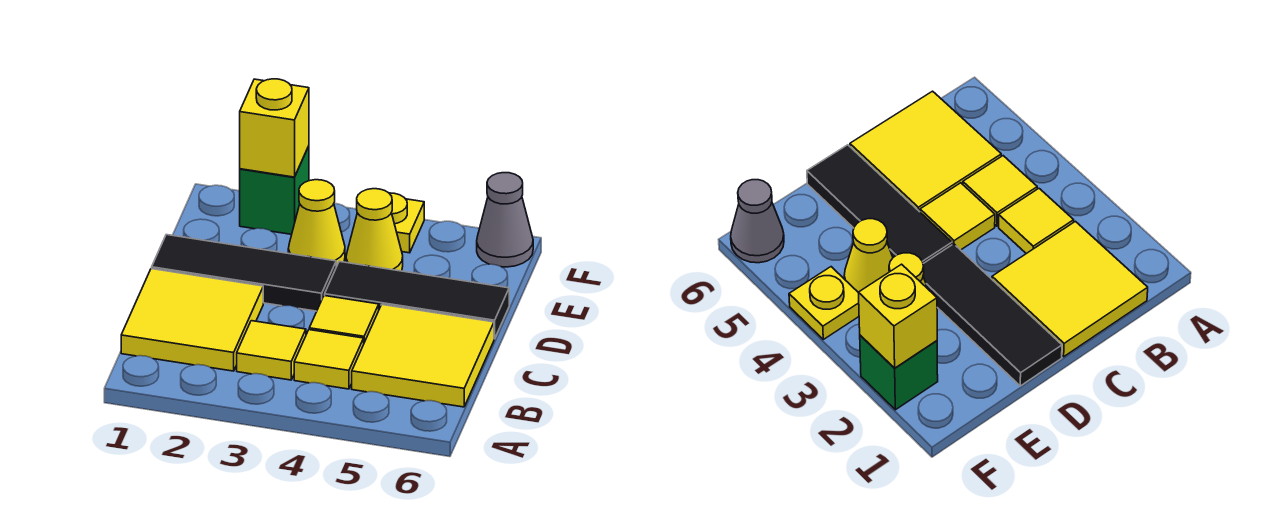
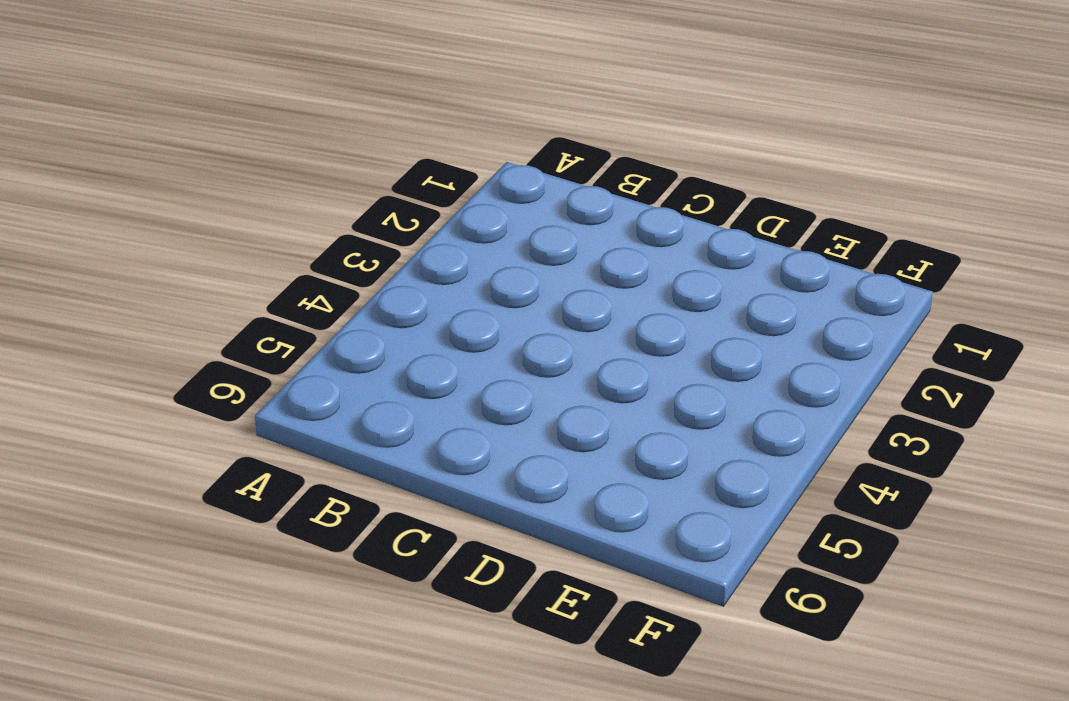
none -> yellow 2x2 tile [121,269,263,371]
none -> yellow 1x1 tile [237,321,306,380]
none -> yellow 1x1 tile [294,330,364,389]

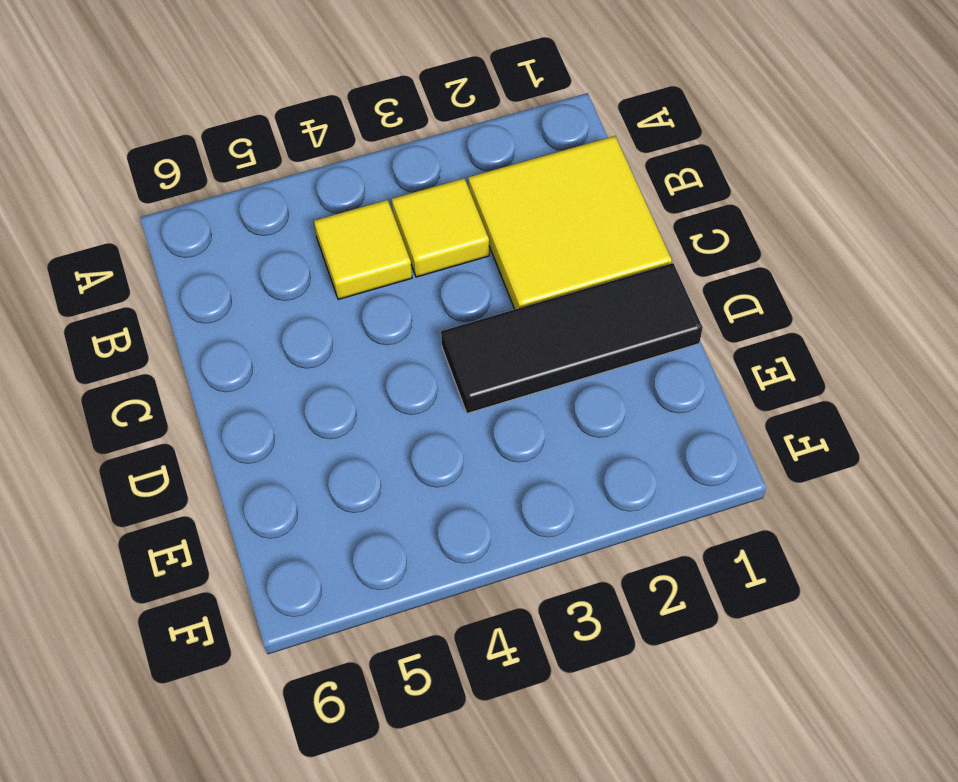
none -> yellow 2x2 tile [352,305,494,407]
none -> yellow 1x1 tile [309,296,379,342]
none -> black 1x3 tile [325,261,509,339]

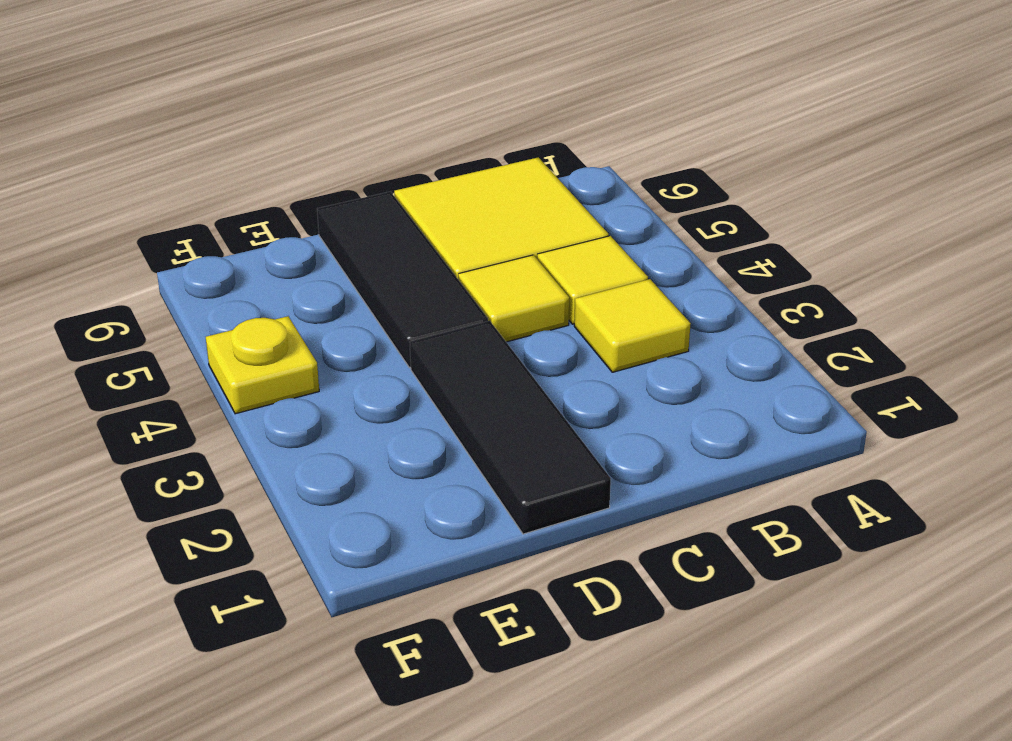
none -> yellow 2x2 tile [121,269,263,371]
none -> yellow 1x1 cone [288,180,345,267]
none -> yellow 1x1 cone [346,189,403,271]

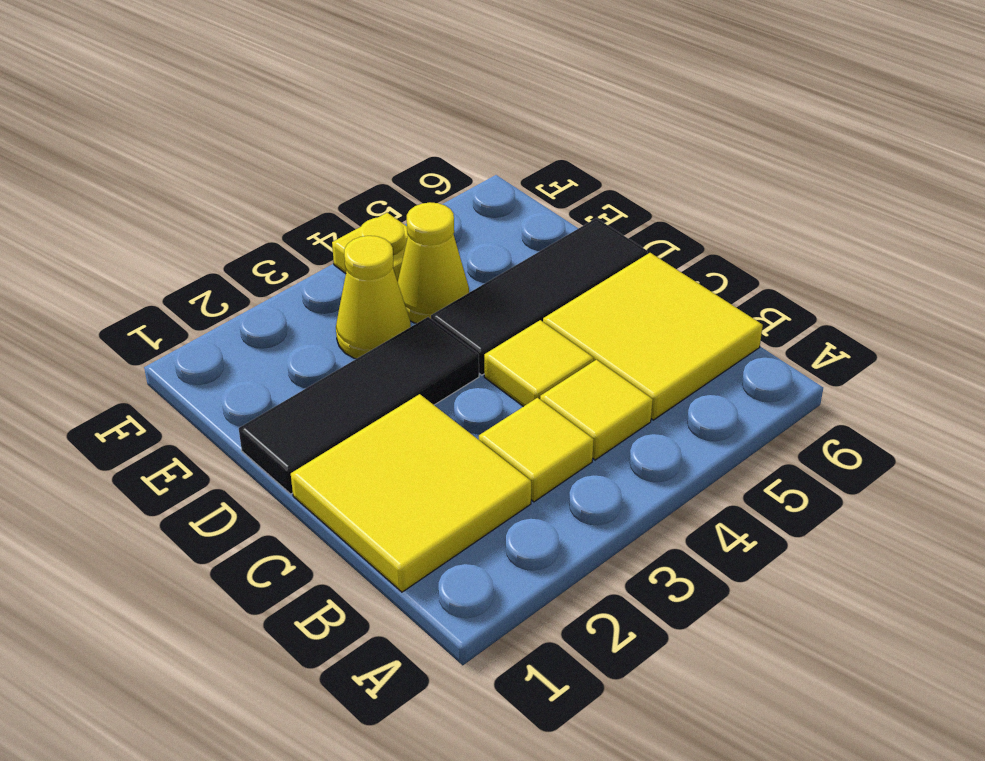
none -> green 1x1 brick [240,146,309,234]
none -> grey 1x1 cone [477,173,533,267]
none -> yellow 1x1 brick [240,79,309,177]

